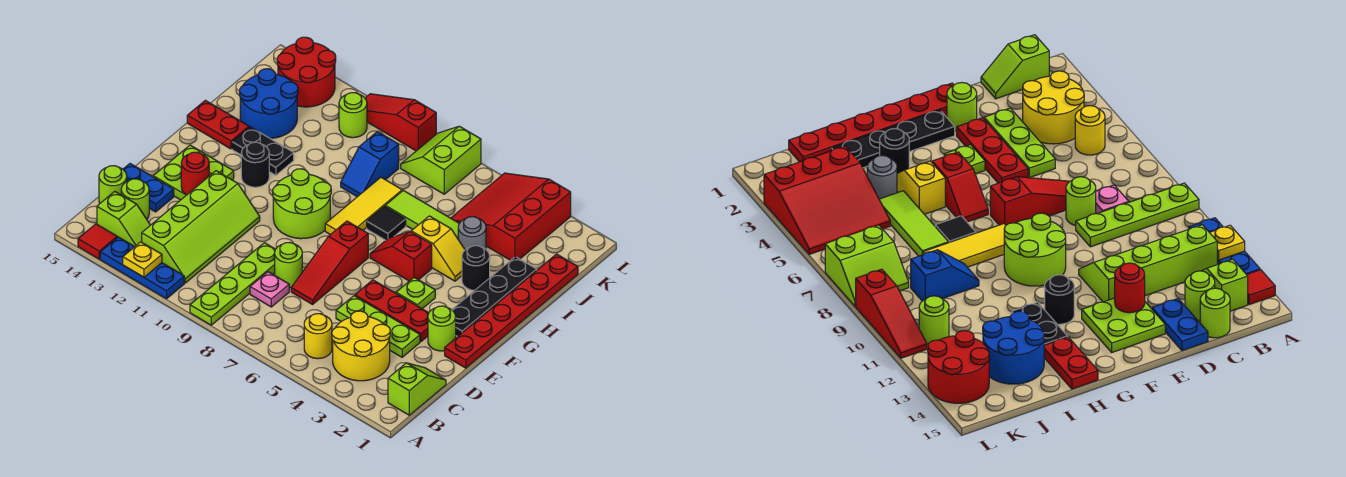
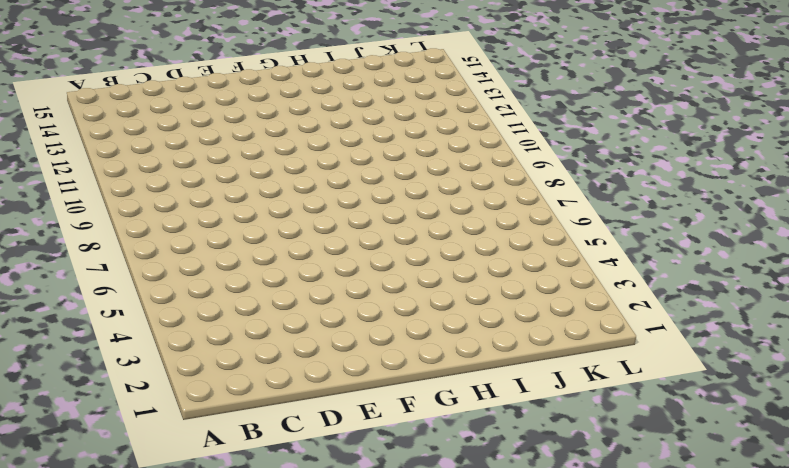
none -> lime 1x4 plate [190,243,276,325]
none -> blue 1x3 plate [100,237,184,299]
none -> red 1x1 tile [78,224,117,259]
none -> lime 1x2 slope [388,363,446,415]

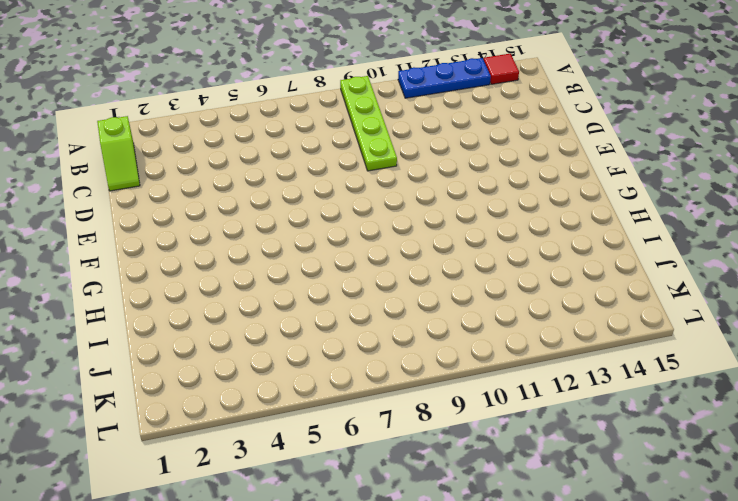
none -> yellow 2x2 round brick [332,311,390,381]
none -> yellow 1x1 round brick [304,314,332,359]
none -> lime 2x4 slope [142,171,260,283]
none -> lime 1x2 slope [97,192,150,246]

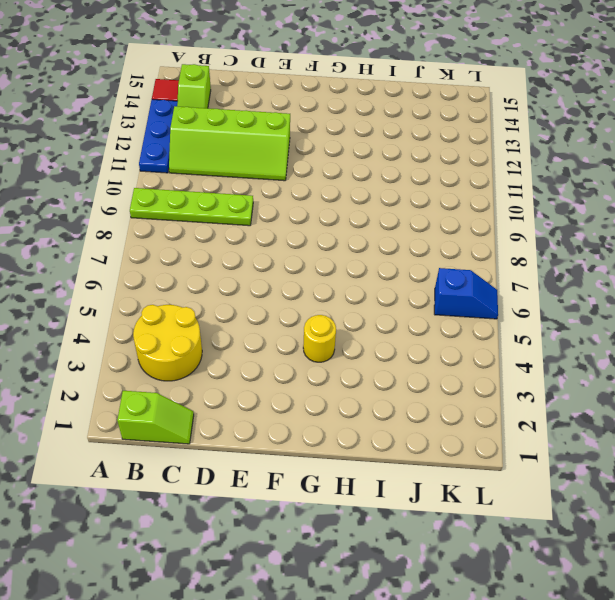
yellow 1x1 round brick [303,315,336,362] -> yellow 1x1 round brick moved to [304,314,332,359]
blue 1x2 slope [434,268,498,319] -> blue 1x2 slope turned to [341,132,399,197]
none -> pink 1x1 plate [250,272,289,307]
none -> lime 1x1 round brick [121,179,149,219]
none -> lime 1x1 round brick [99,166,127,203]
none -> lime 1x3 plate [336,296,420,357]

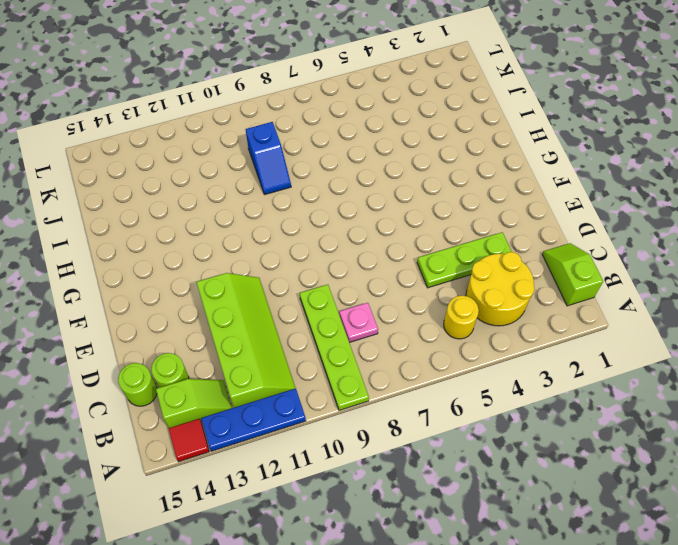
none -> red 1x3 slope [291,221,368,304]
none -> lime 1x1 round brick [275,242,302,287]
none -> blue 1x2 plate [123,164,174,212]
none -> red 1x6 plate [445,254,578,368]

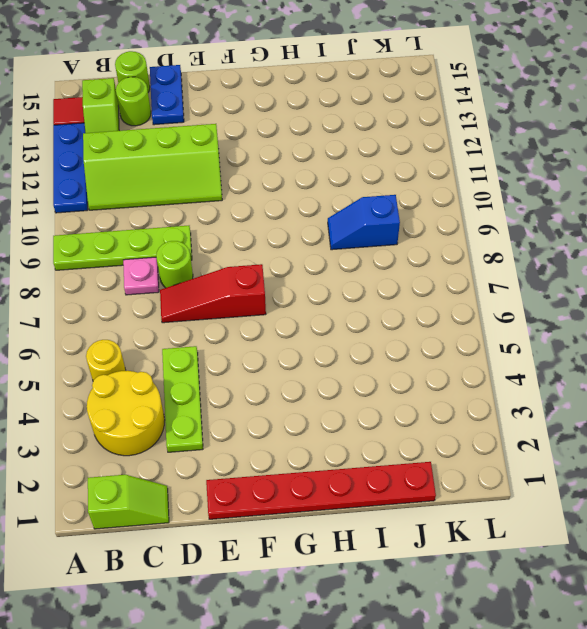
none -> lime 1x1 round brick [428,306,456,351]
none -> red 1x3 plate [355,280,429,342]
none -> lime 2x2 plate [153,145,234,200]
none -> black 1x4 plate [452,257,537,337]

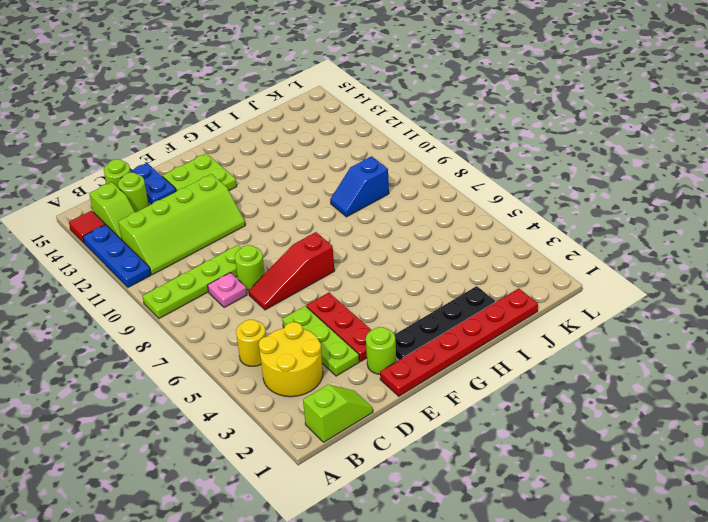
none -> lime 1x1 plate [396,278,435,309]
none -> lime 2x2 round brick [273,169,331,239]
none -> red 1x2 slope [370,232,432,281]
none -> yellow 1x3 tile [325,177,402,235]

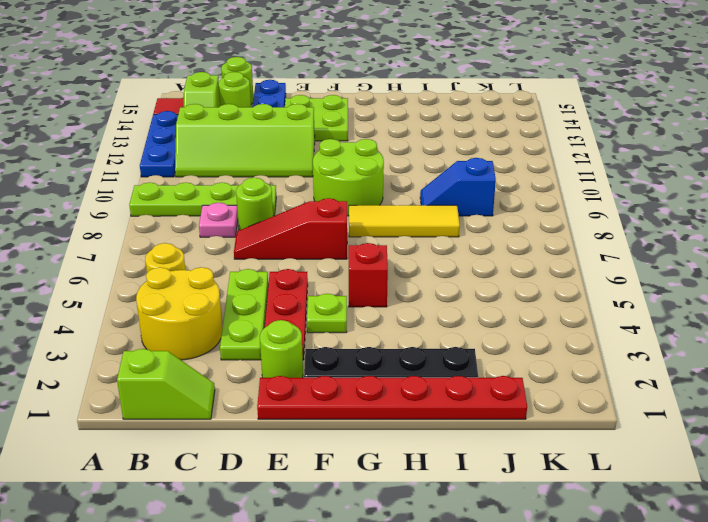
none -> black 1x1 round brick [241,142,269,187]
none -> black 1x1 round brick [462,246,490,291]
none -> yellow 1x2 slope [411,216,465,281]
none -> black 1x1 tile [367,206,406,240]

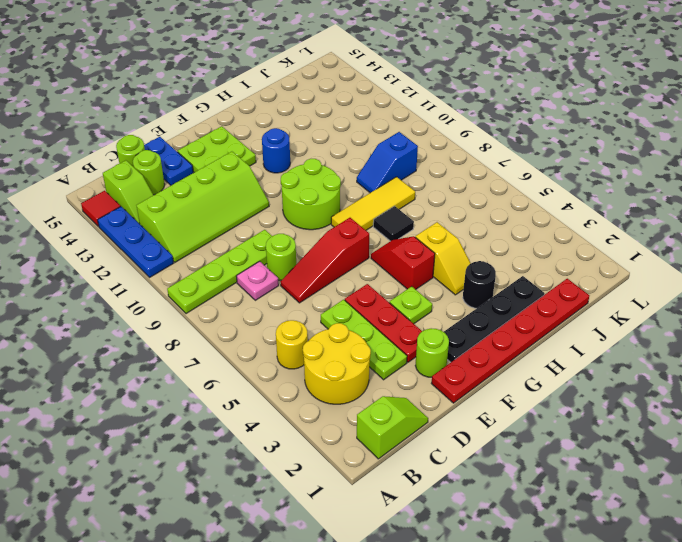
blue 1x1 round brick [262,128,290,173] -> black 1x1 round brick [241,142,269,187]
none -> black 1x2 plate [232,127,294,175]
none -> red 1x2 plate [187,100,249,149]
none -> grey 1x1 round brick [458,217,486,250]
none -> lime 1x3 tile [385,190,459,238]

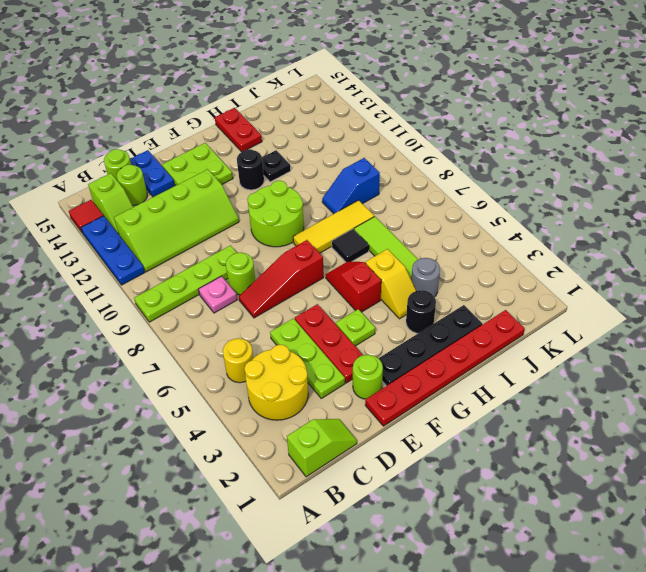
black 1x1 plate [262,150,291,182] -> black 1x2 plate [232,127,294,175]
none -> blue 2x2 round brick [240,69,298,138]
none -> red 3x3 slope [451,173,571,260]
none -> lime 2x2 slope [401,126,481,194]
none -> lime 1x1 round brick [339,93,367,138]

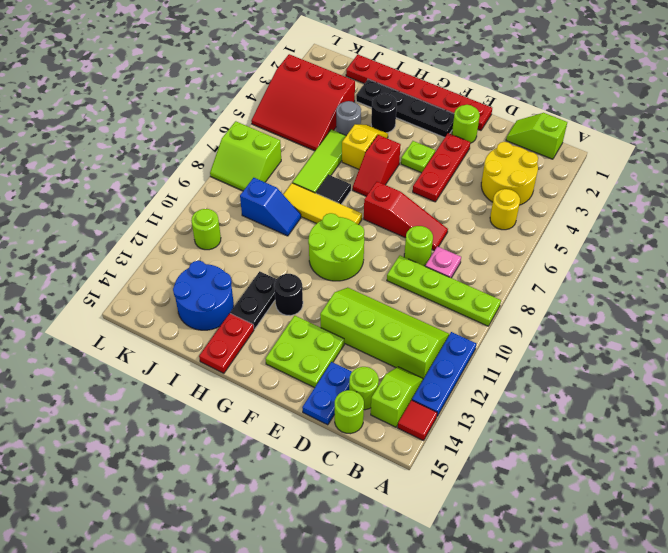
none -> lime 1x3 plate [336,296,420,357]
none -> red 2x2 round brick [277,37,336,107]
none -> red 1x3 slope [365,94,436,151]
none -> yellow 1x1 plate [123,242,162,277]

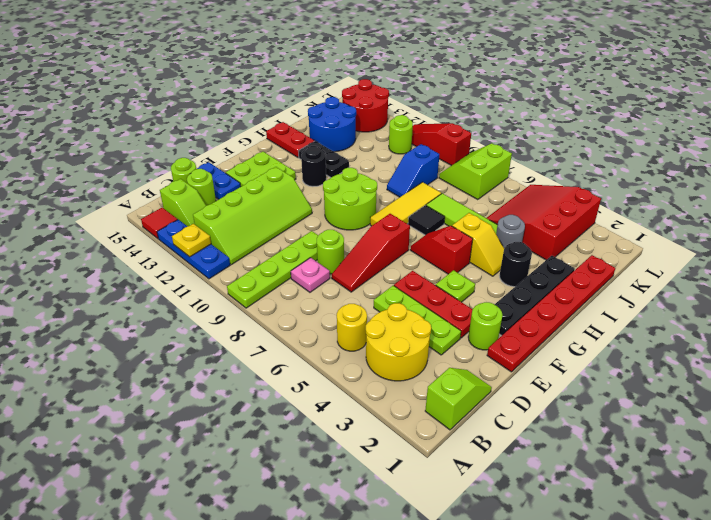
none -> red 1x1 round brick [181,152,209,195]

